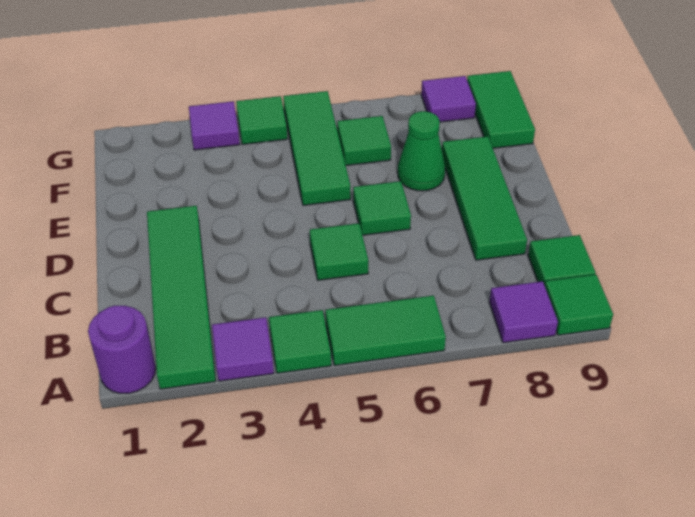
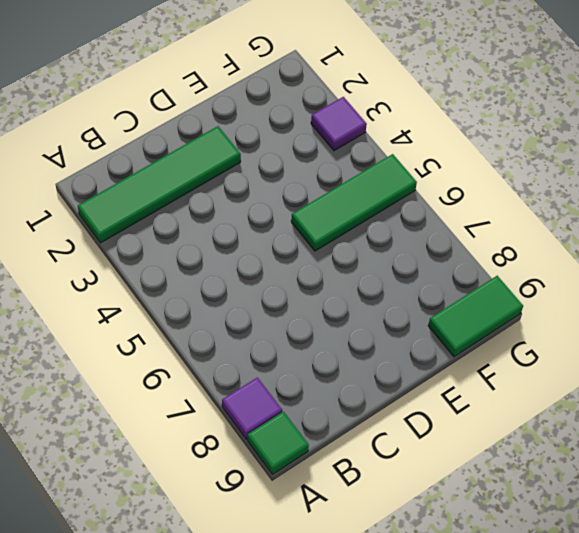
none -> purple 1x1 round brick [88,306,156,393]
none -> purple 1x1 tile [212,317,274,381]
none -> green 1x1 tile [269,310,331,373]

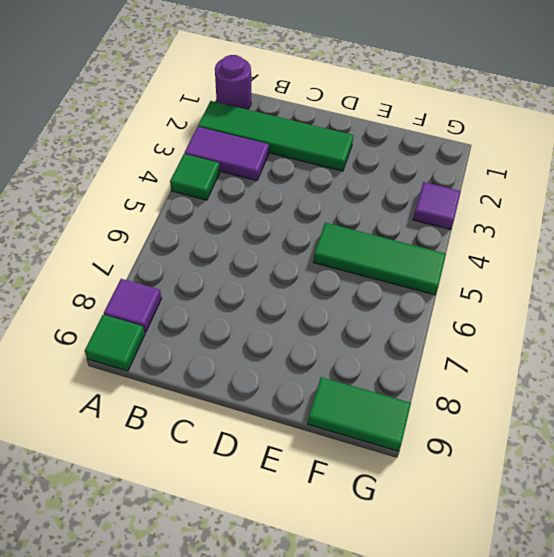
purple 1x2 tile [185,127,269,181] -> purple 1x1 tile [212,317,274,381]
none -> green 1x2 tile [325,296,446,366]
none -> green 1x1 tile [528,235,596,285]
none -> green 1x1 tile [310,223,368,280]

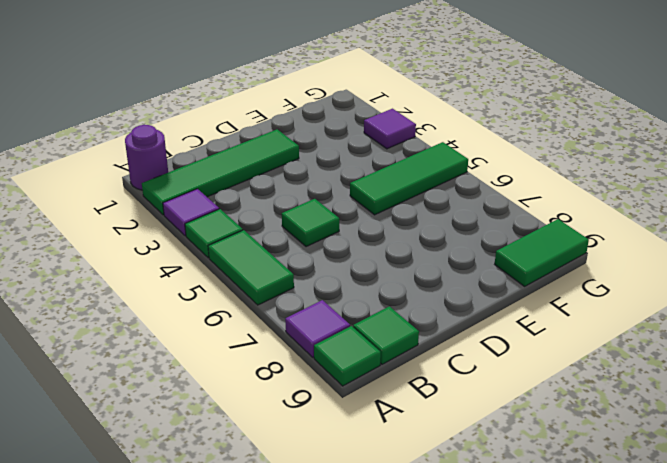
none -> green 1x3 tile [442,136,527,260]
none -> green 1x1 tile [353,181,411,235]
none -> green 1x1 cone [398,111,445,191]

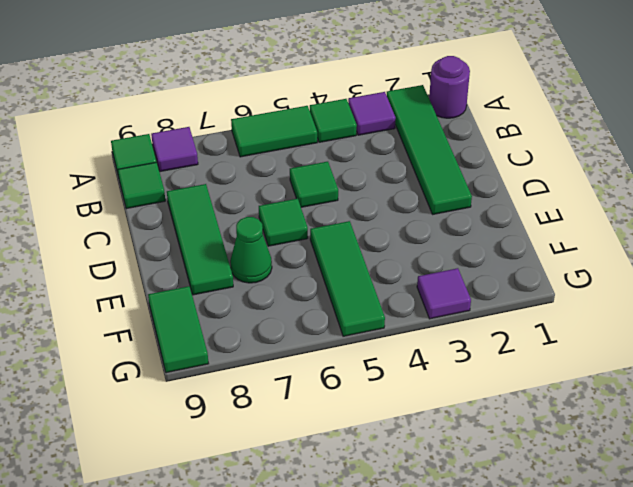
none -> green 1x1 tile [337,116,391,165]
none -> green 1x1 tile [236,96,287,145]
none -> purple 1x1 tile [421,76,476,122]

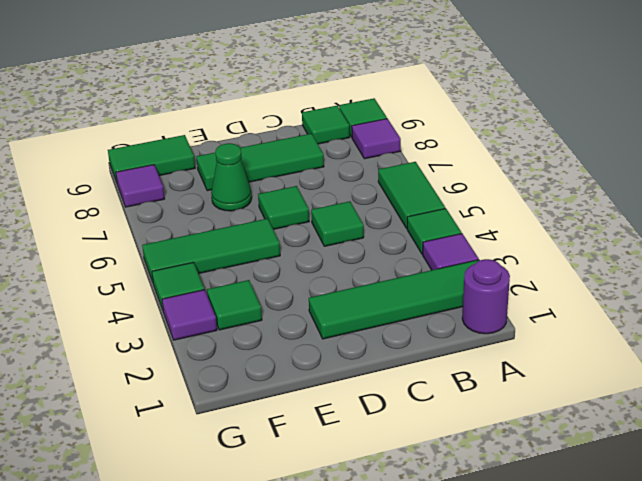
green 1x1 tile [207,280,262,330] -> green 1x1 tile moved to [337,116,391,165]

